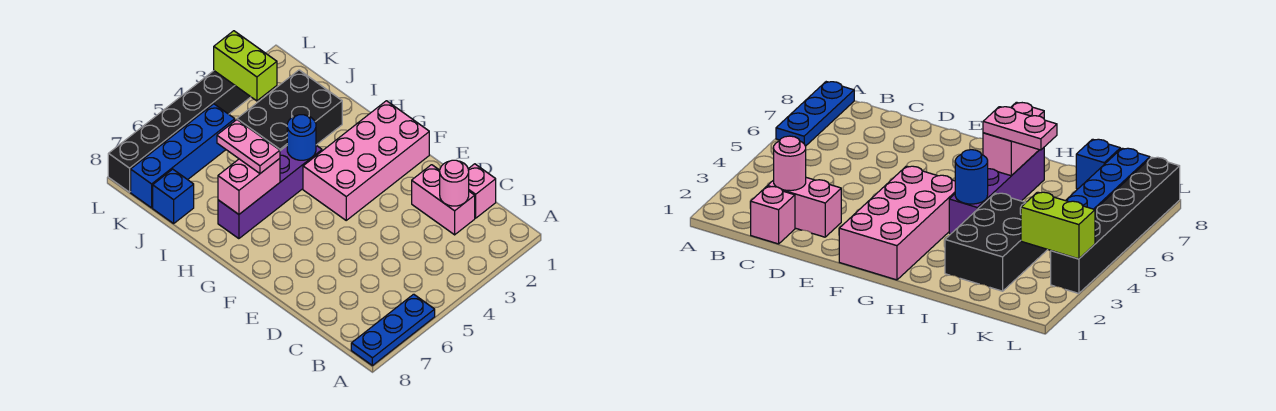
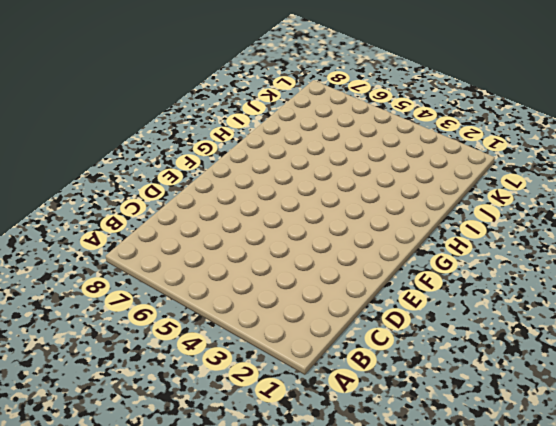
none -> blue 1x3 plate [351,294,435,366]
none -> pink 1x1 brick [468,164,496,218]
none -> pink 1x2 brick [412,165,475,235]

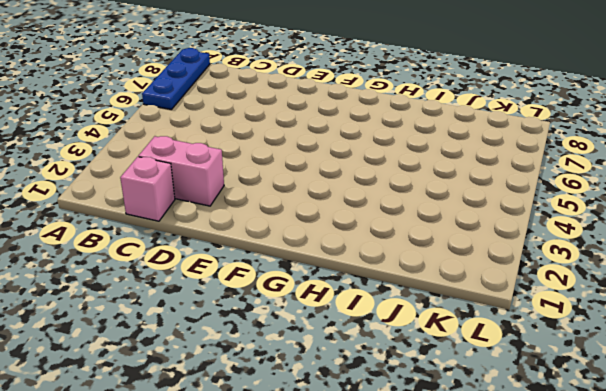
none -> pink 2x4 brick [303,101,429,220]
none -> purple 1x4 brick [218,145,322,239]
none -> black 2x3 brick [237,70,342,151]

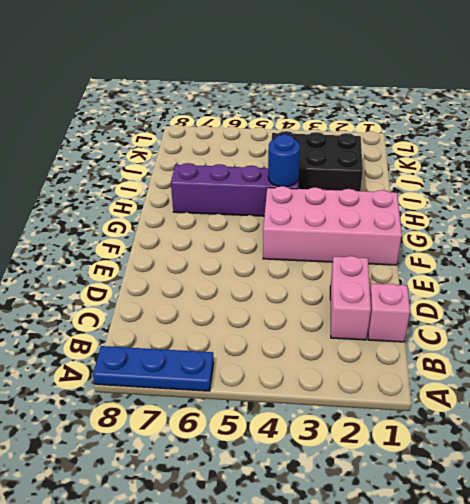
none -> blue 1x1 brick [153,169,194,223]
none -> blue 1x4 brick [131,104,235,208]
none -> black 1x6 brick [108,71,250,192]

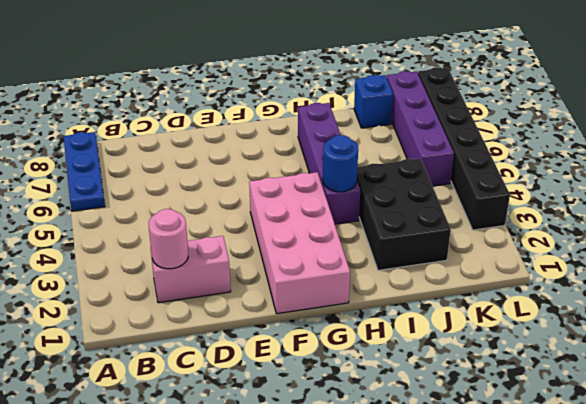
purple 1x4 brick [387,71,454,186] -> blue 1x4 brick [131,104,235,208]
none -> pink 1x1 brick [468,164,496,218]
none -> pink 1x2 brick [218,159,280,214]
none -> lime 1x2 brick [214,31,277,101]

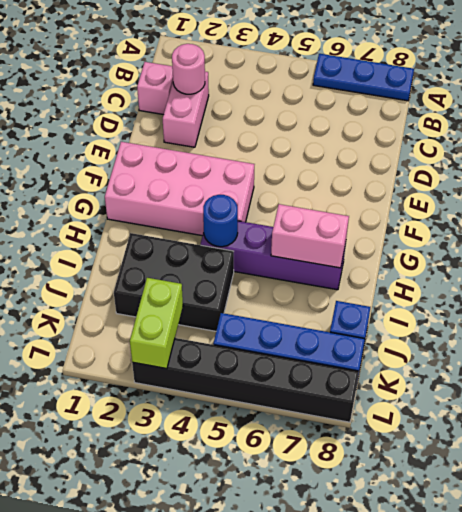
none -> pink 1x2 plate [217,120,280,173]

